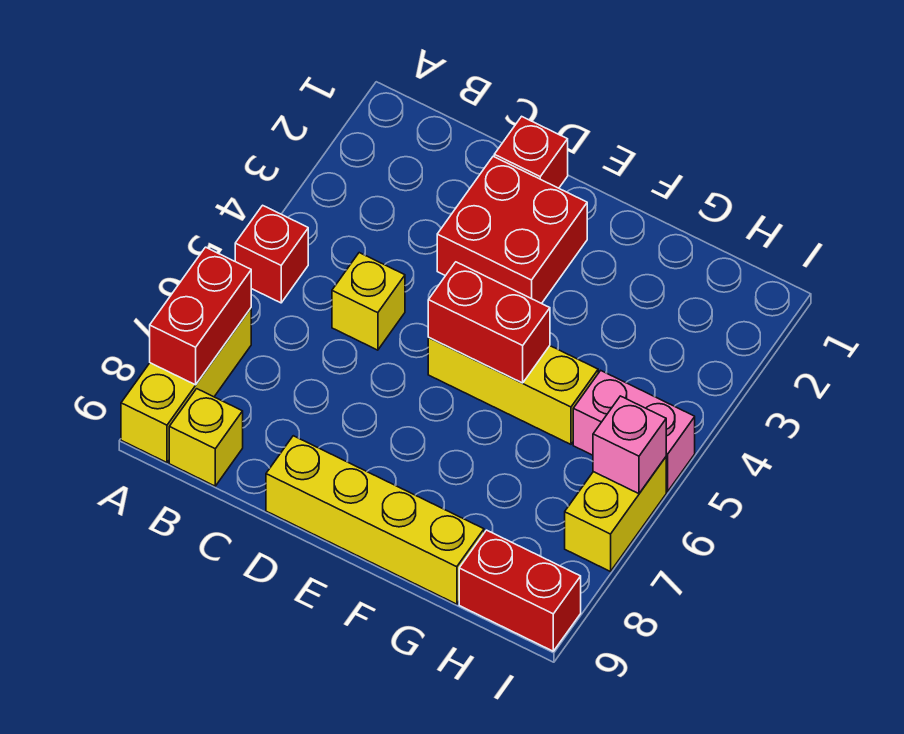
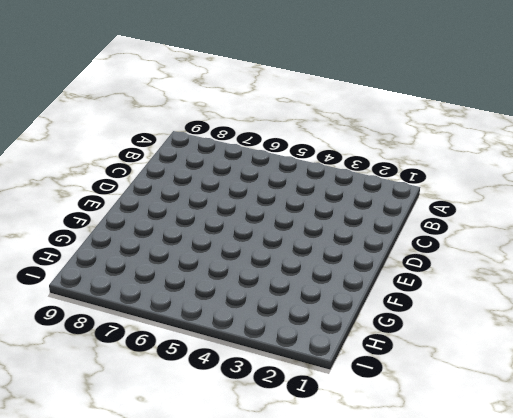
none -> red 1x1 brick [235,205,308,303]
none -> yellow 1x3 brick [121,308,251,463]
none -> yellow 1x1 brick [169,389,243,486]

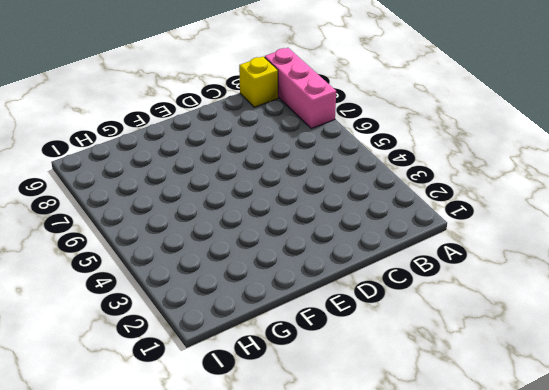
pink 1x3 brick [265,48,336,129] -> yellow 1x3 brick [121,308,251,463]
none -> red 1x1 brick [235,205,308,303]
none -> yellow 1x1 brick [332,253,405,350]
none -> red 1x1 brick [494,116,568,188]

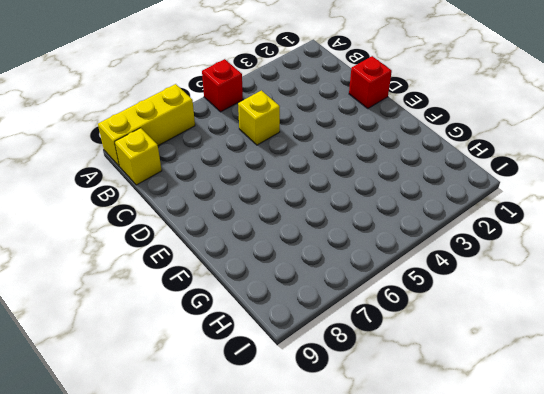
none -> red 2x2 brick [437,156,587,304]
none -> yellow 1x4 brick [266,436,484,604]
none -> yellow 1x3 brick [428,338,598,444]

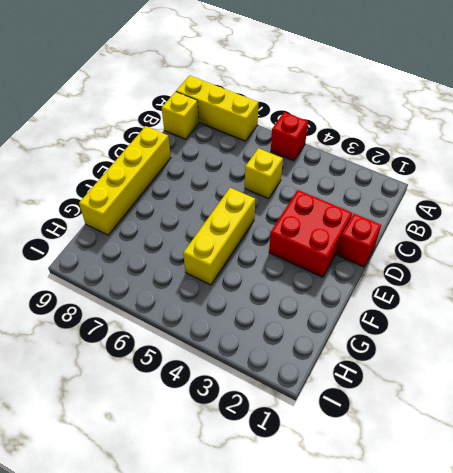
none -> pink 1x2 brick [573,371,695,492]
none -> red 1x2 brick [459,530,581,651]
none -> yellow 1x2 brick [565,457,666,572]

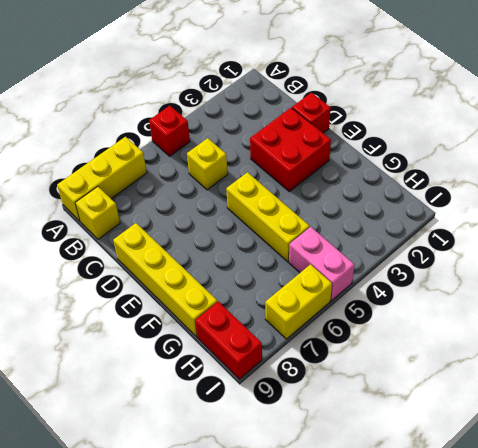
none -> red 1x2 brick [150,247,251,385]
none -> red 1x2 brick [428,262,550,383]
none -> pink 1x1 brick [593,396,666,494]

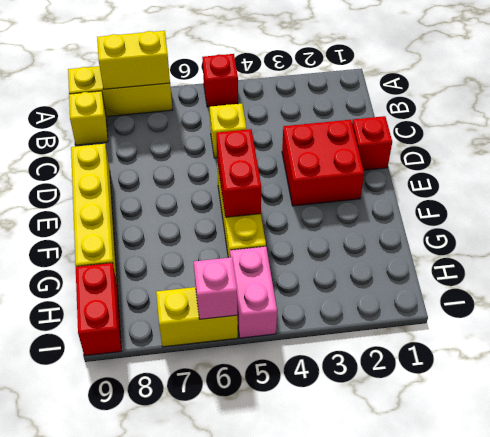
yellow 1x2 brick [97,31,170,89] -> red 1x2 brick [150,247,251,385]

